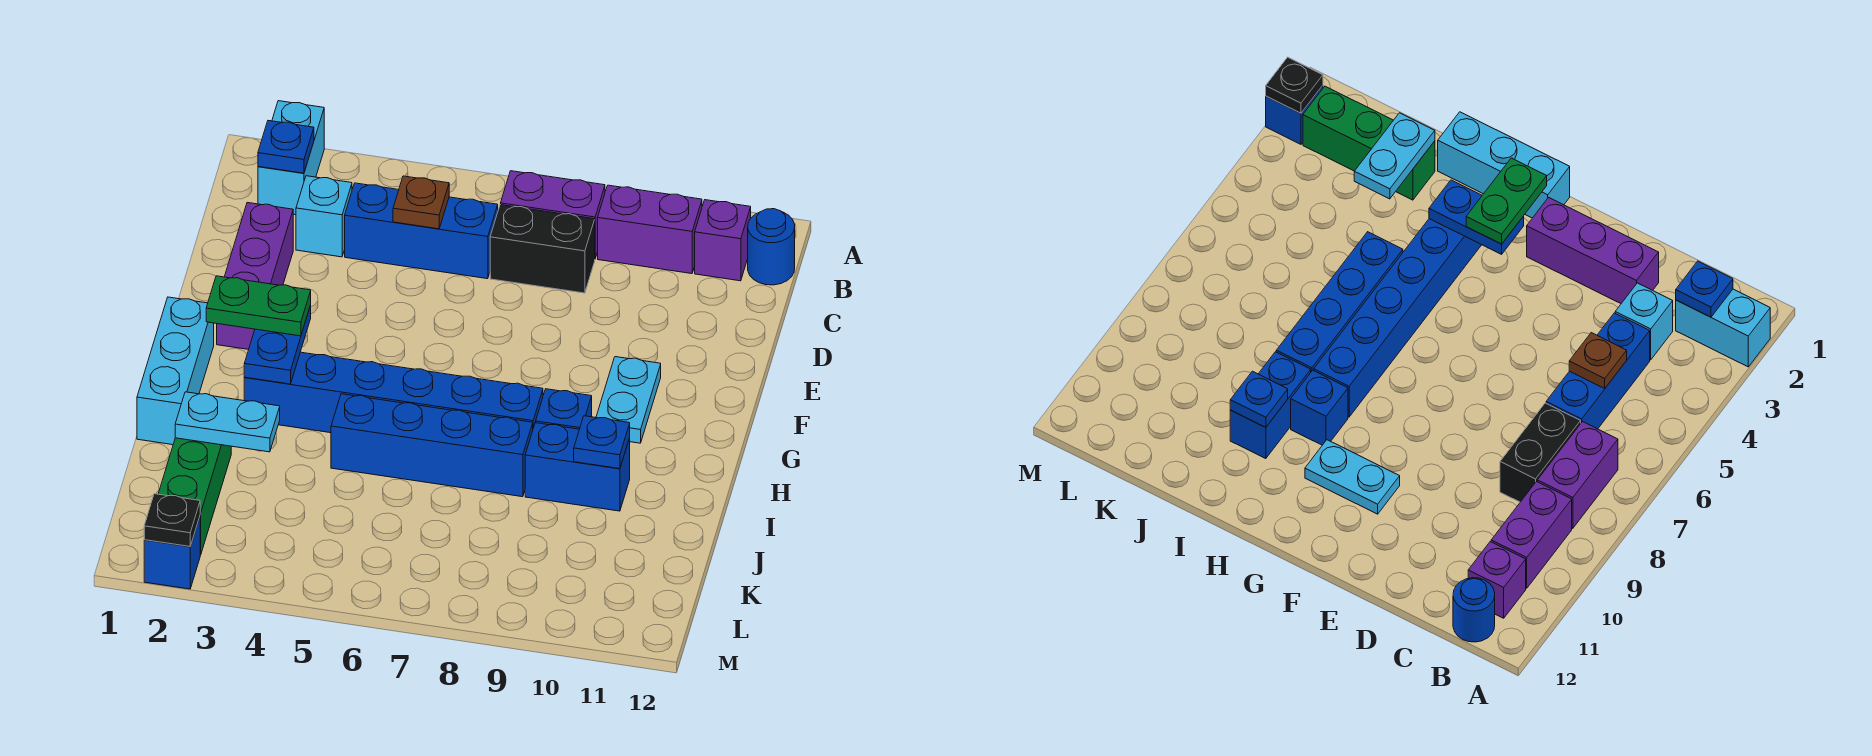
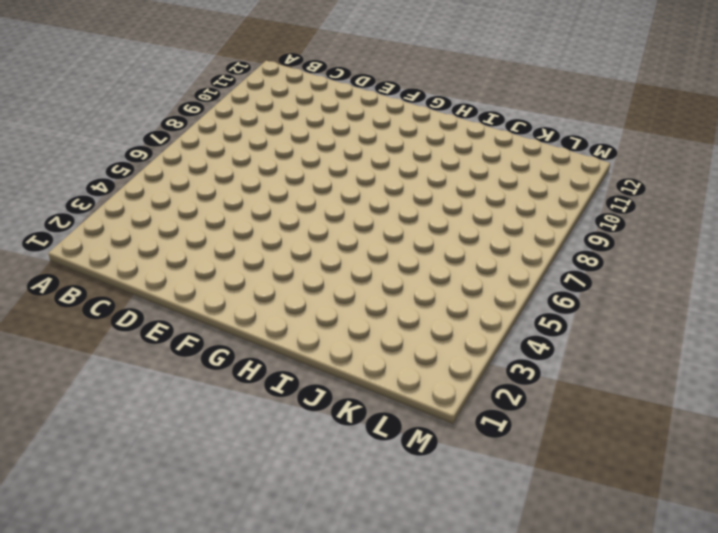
none -> cyan 1x2 brick [258,101,324,215]
none -> purple 1x2 brick [501,171,605,258]
none -> purple 1x2 brick [598,185,702,274]

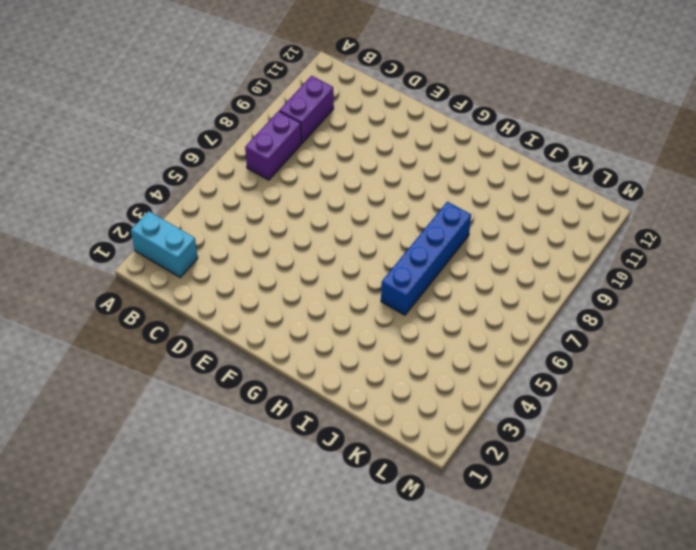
none -> purple 1x1 brick [695,200,751,281]
none -> blue 1x1 round brick [748,209,795,285]
none -> cyan 1x1 brick [296,176,352,257]

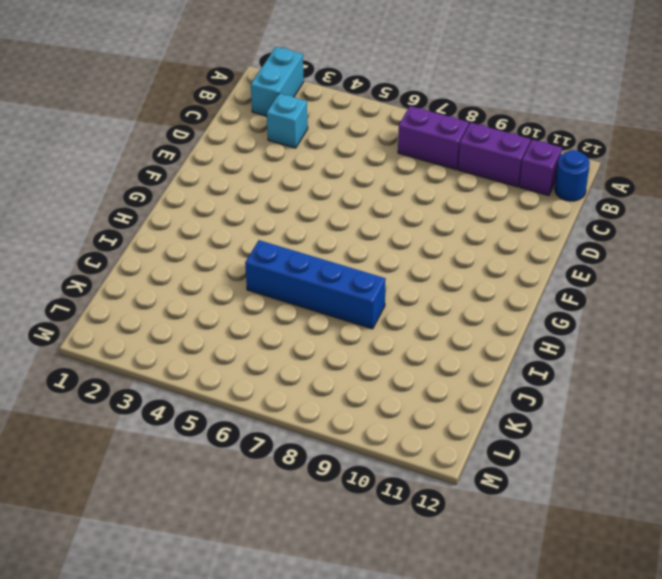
none -> blue 1x3 brick [345,183,498,279]
none -> black 1x2 brick [490,205,595,293]
none -> purple 1x3 brick [217,203,293,350]

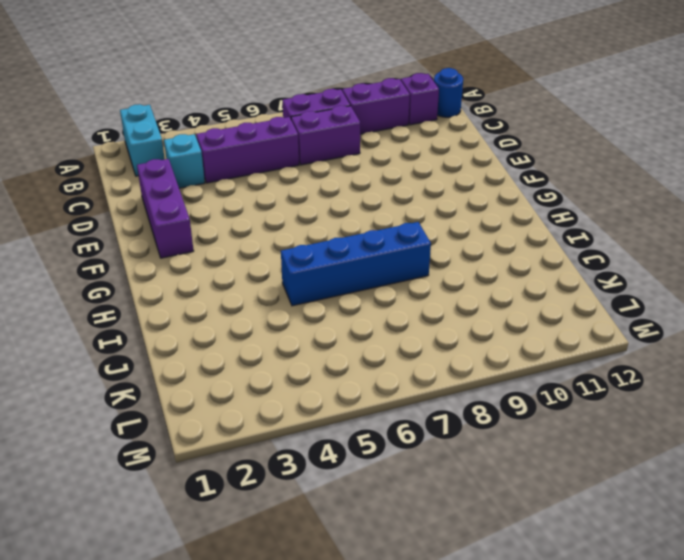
purple 1x3 brick [196,117,299,183] -> blue 1x3 brick [345,183,498,279]
purple 1x2 brick [291,106,360,165] -> black 1x2 brick [490,205,595,293]
none -> cyan 1x2 plate [596,357,661,443]
none -> cyan 1x3 brick [137,297,214,445]
none -> blue 1x6 brick [244,352,543,433]

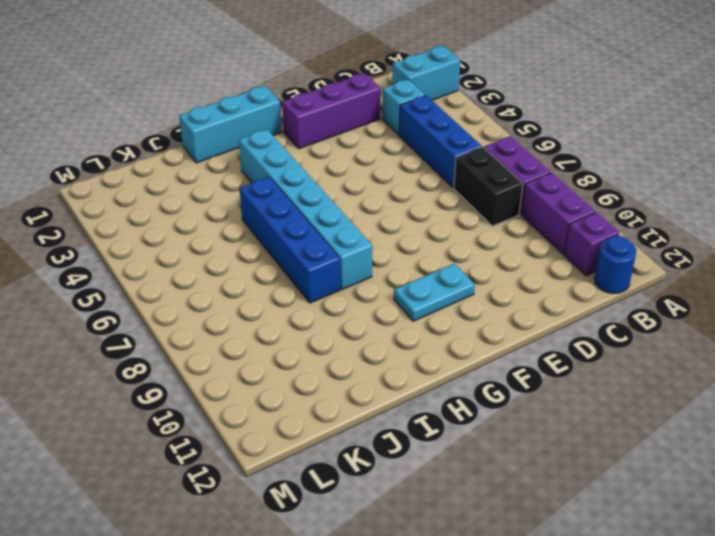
cyan 1x6 brick [239,130,372,289] -> blue 1x6 brick [244,352,543,433]
none -> blue 1x1 brick [536,389,592,429]
none -> blue 1x2 brick [525,423,630,511]
none -> green 1x3 brick [158,438,231,555]

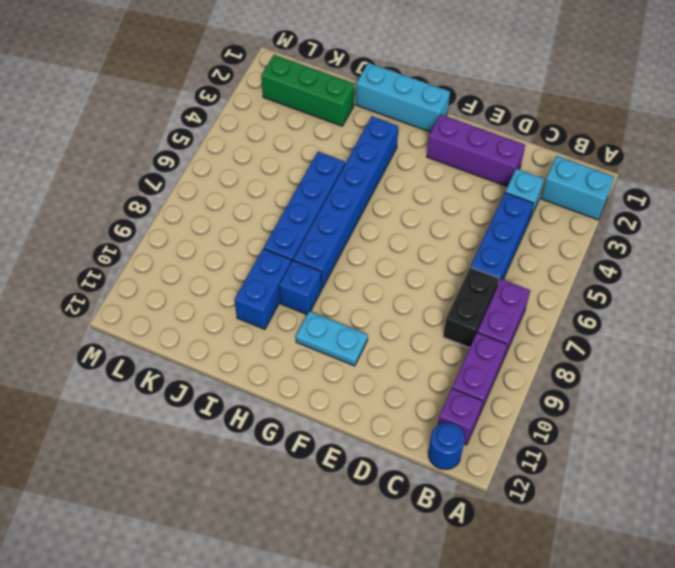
none -> blue 1x1 brick [144,517,200,589]
none -> blue 1x1 plate [258,121,314,173]
none -> brown 1x1 plate [393,176,449,229]

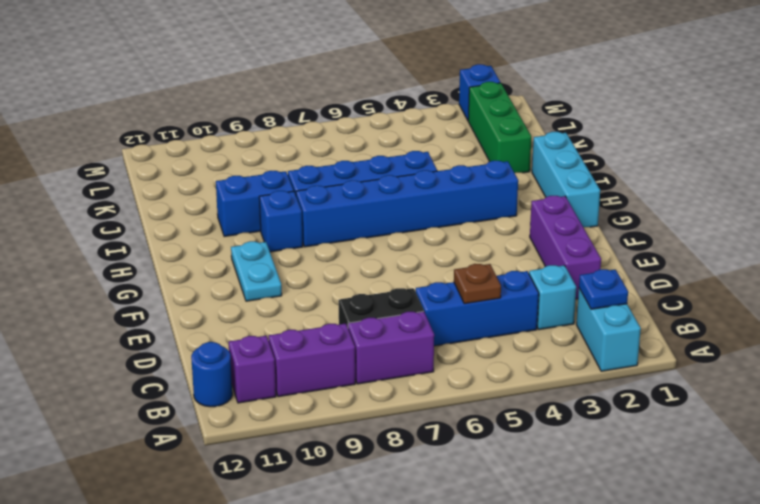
none -> blue 1x2 plate [244,305,311,384]
none -> blue 1x1 plate [574,416,630,469]
none -> cyan 1x2 plate [175,392,280,452]

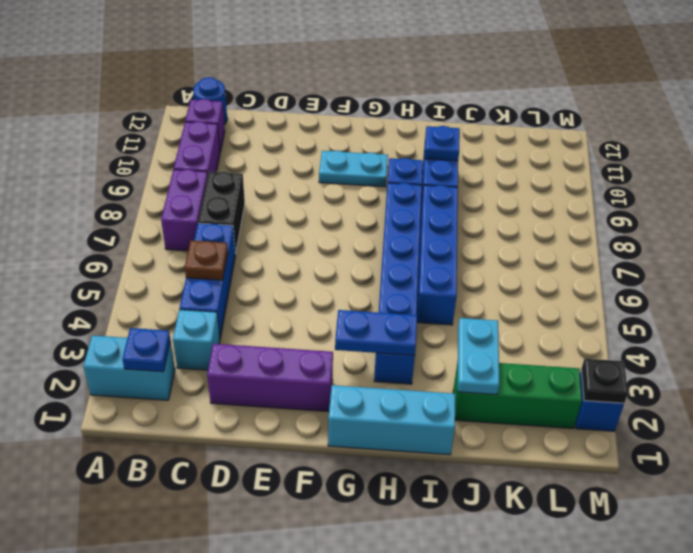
none -> green 1x2 plate [206,276,311,336]

